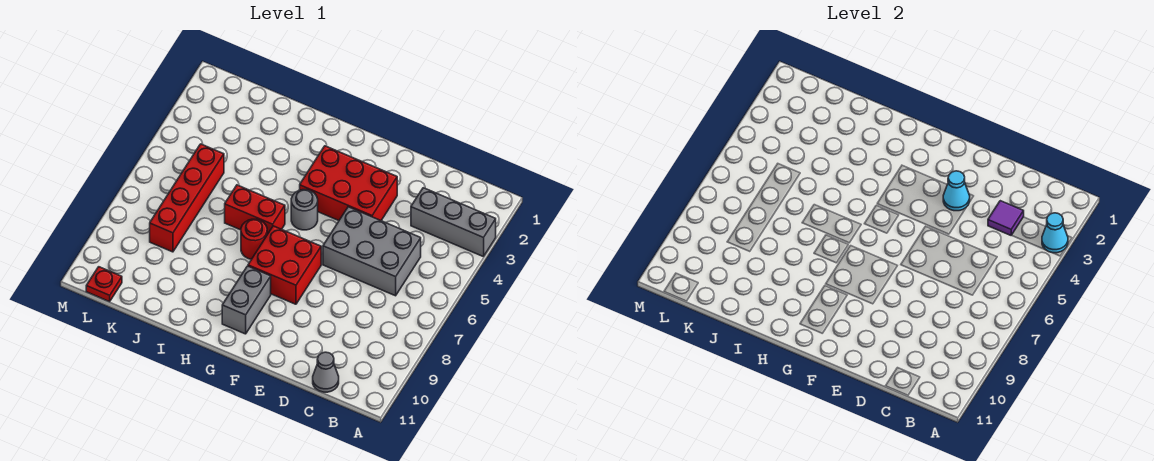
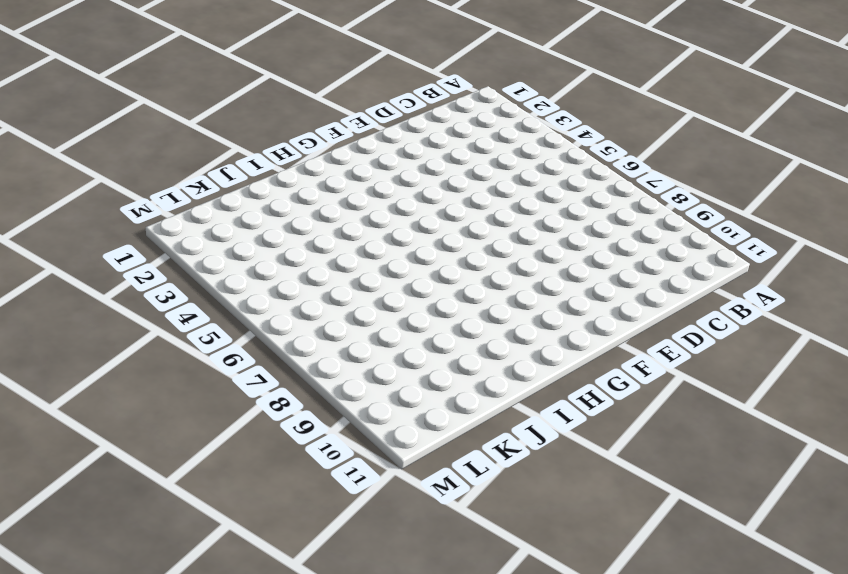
none -> grey 1x3 brick [411,188,496,257]
none -> grey 2x3 brick [323,207,421,296]
none -> grey 1x1 cone [313,352,339,392]

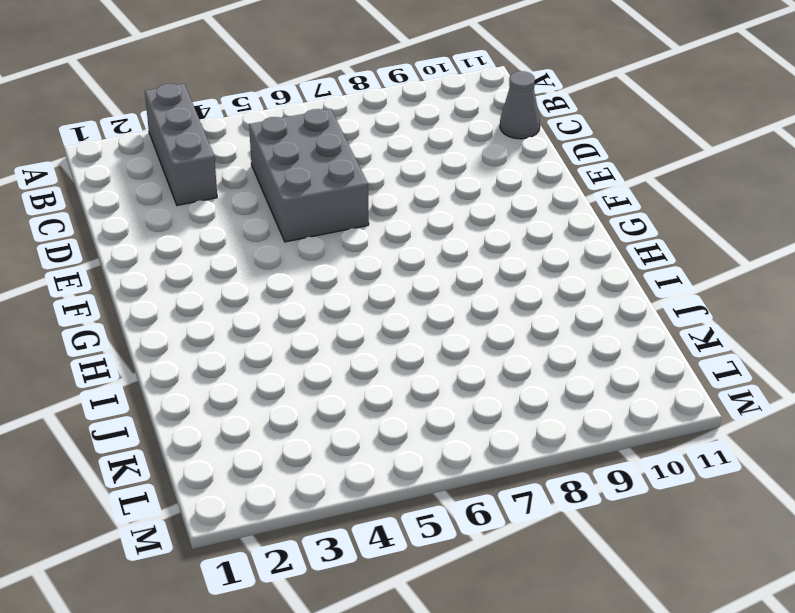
none -> red 2x3 brick [300,146,397,221]
none -> red 2x2 brick [248,226,321,304]
none -> grey 1x1 round brick [291,190,318,230]

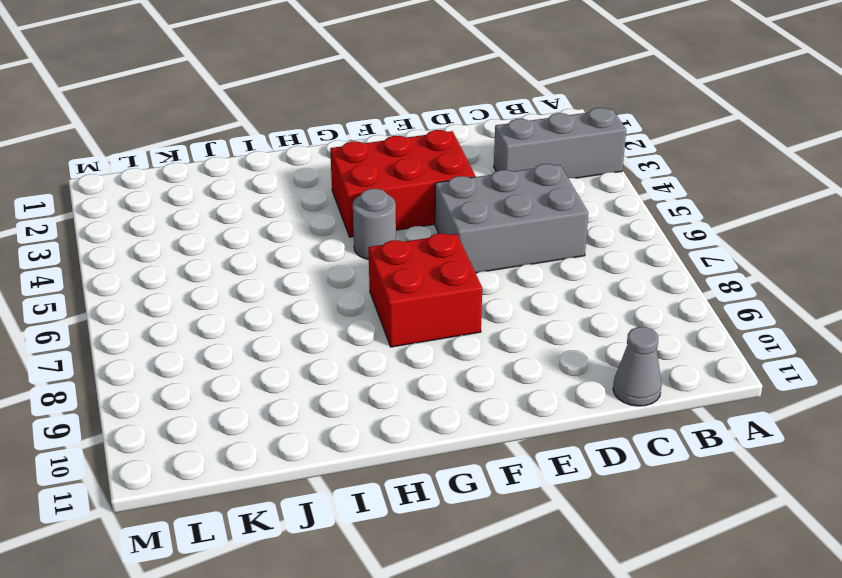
none -> grey 1x2 brick [222,266,271,334]
none -> red 1x2 brick [225,185,285,234]
none -> red 1x1 round brick [241,219,267,259]

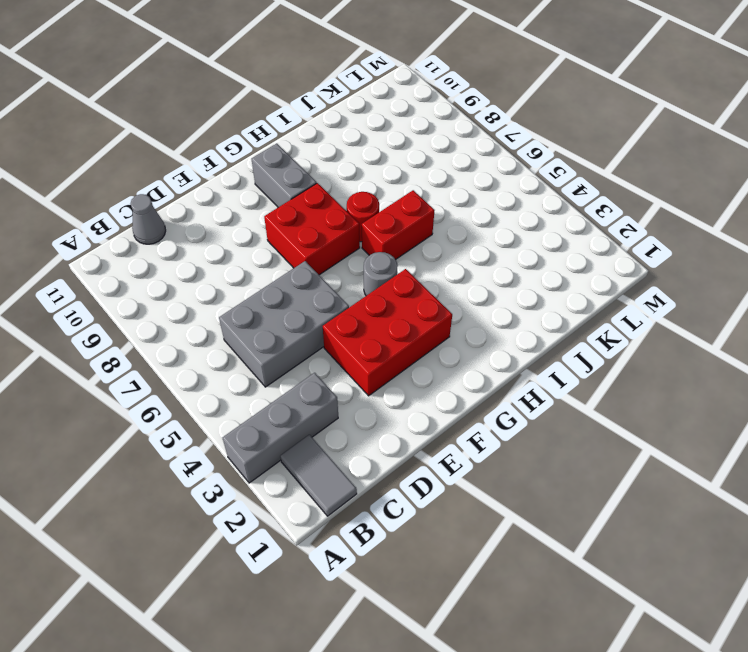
grey 1x2 tile [280,435,357,516] -> none
none -> red 1x4 brick [150,144,224,252]
none -> red 1x1 plate [86,267,122,302]
none -> cyan 1x1 cone [1042,213,1068,253]

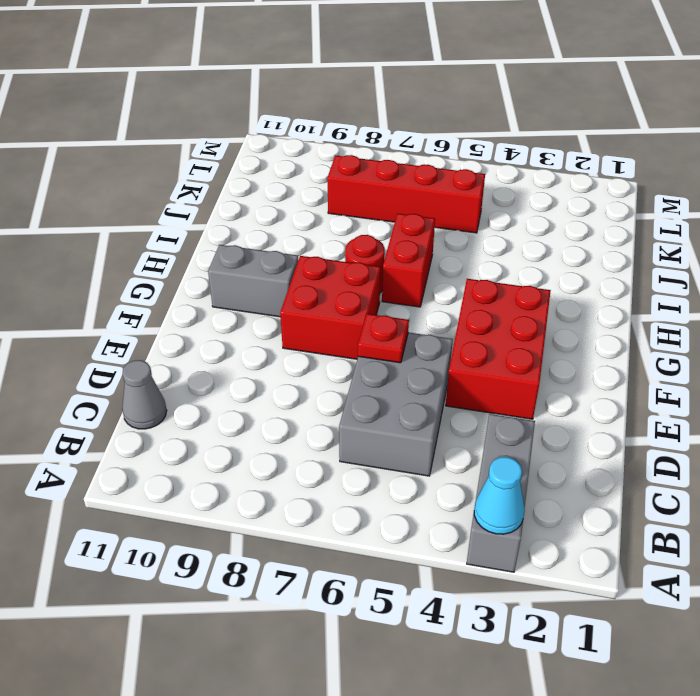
red 1x1 plate [358,314,409,363] -> red 1x1 plate moved to [86,267,122,302]
none -> grey 1x1 round brick [291,190,318,230]
none -> purple 1x1 tile [988,201,1024,235]
none -> cyan 1x1 cone [943,171,970,211]

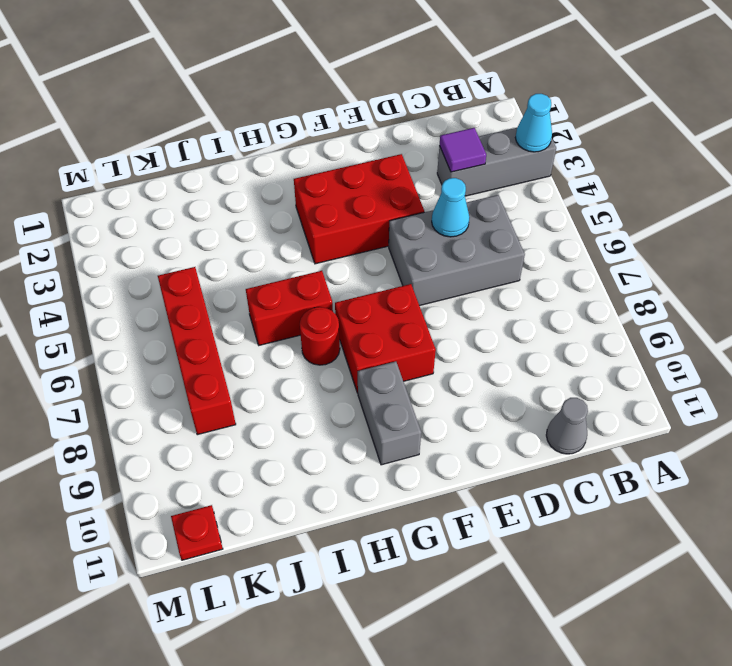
cyan 1x1 cone [432,178,470,237] -> cyan 1x1 cone moved to [943,171,970,211]
none -> grey 1x1 round brick [291,190,318,230]

